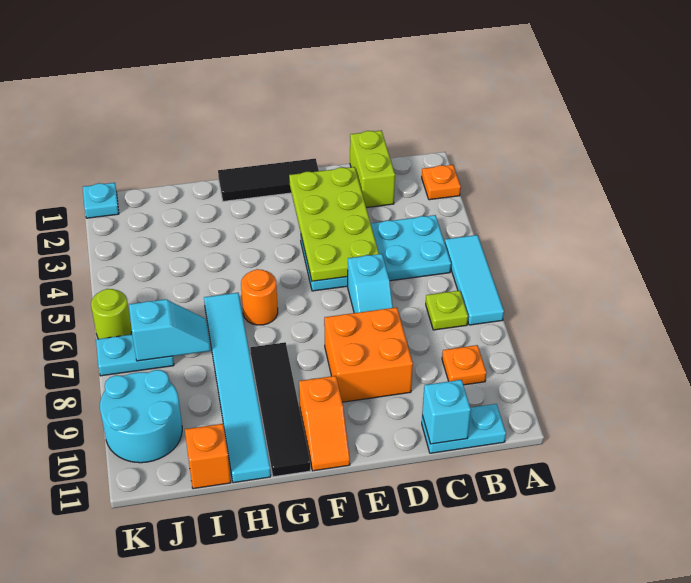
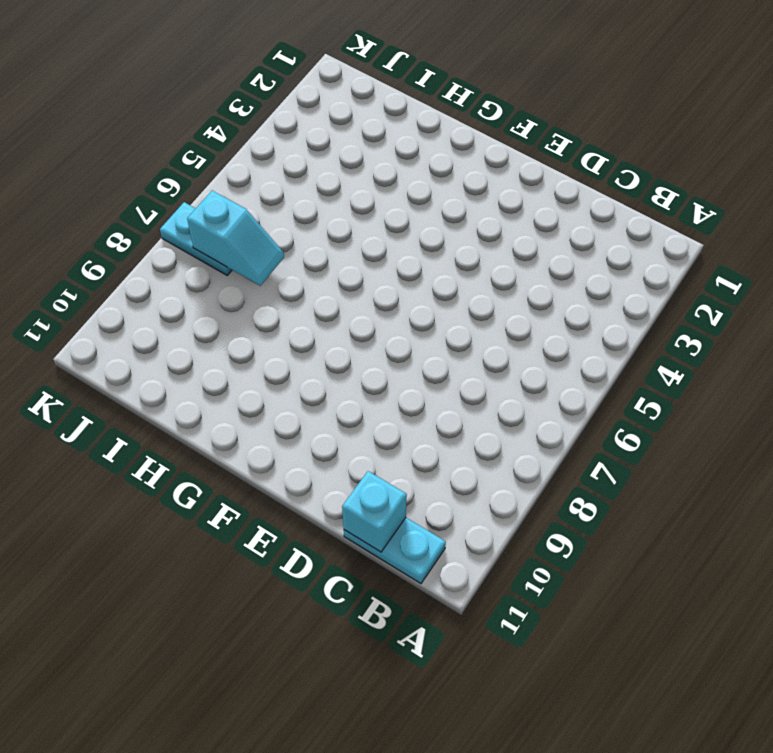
none -> orange 1x1 plate [422,165,461,200]
none -> cyan 1x3 tile [445,235,504,325]
none -> cyan 2x4 plate [301,215,451,291]

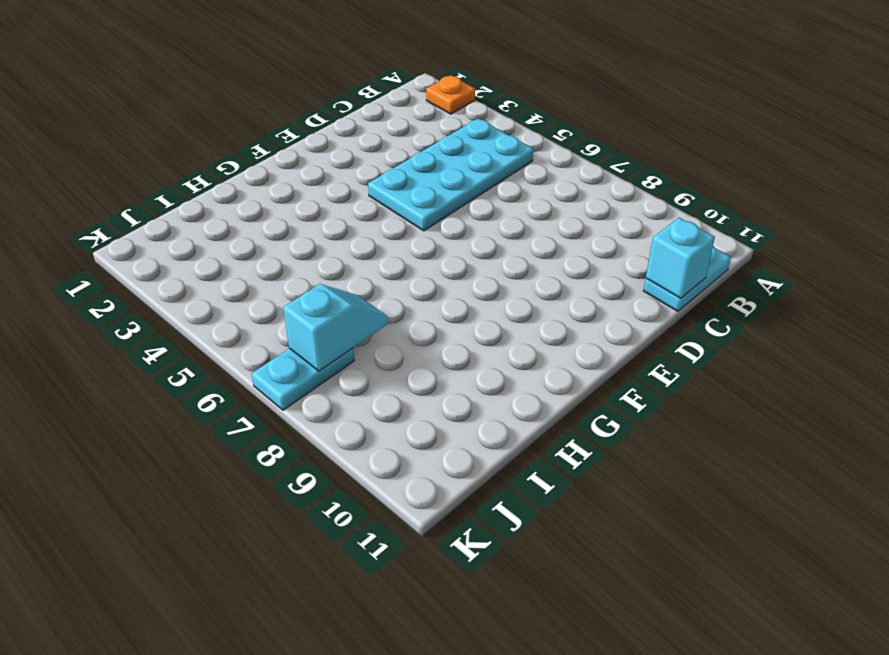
none -> cyan 1x3 tile [445,235,504,325]
none -> lime 1x1 plate [426,291,468,330]
none -> orange 1x1 plate [442,345,486,385]

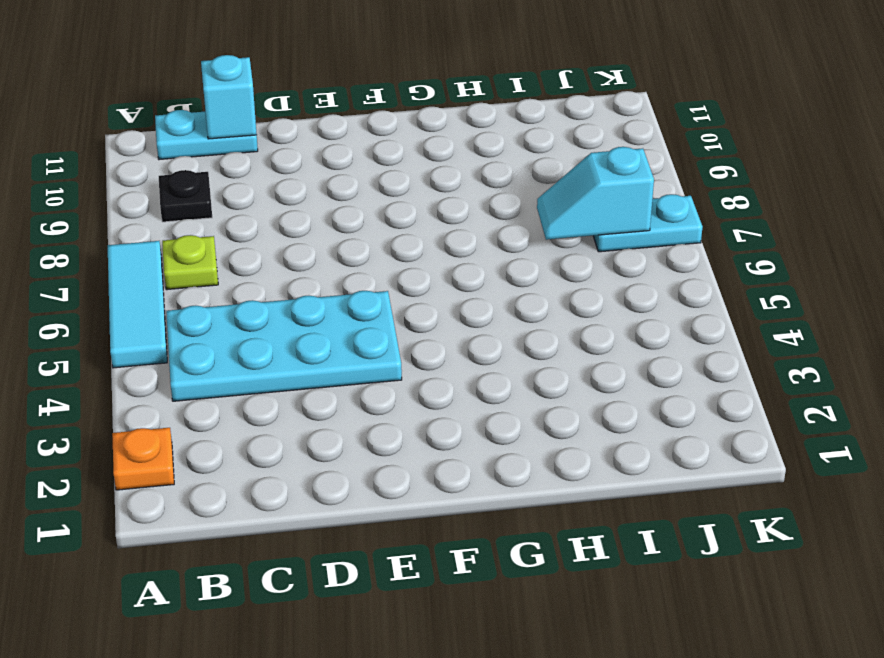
black 1x1 plate [159,170,212,222] -> orange 1x1 plate [442,345,486,385]
none -> lime 1x2 brick [350,131,395,208]
none -> cyan 1x2 slope [348,254,393,313]
none -> orange 2x2 brick [324,307,413,402]

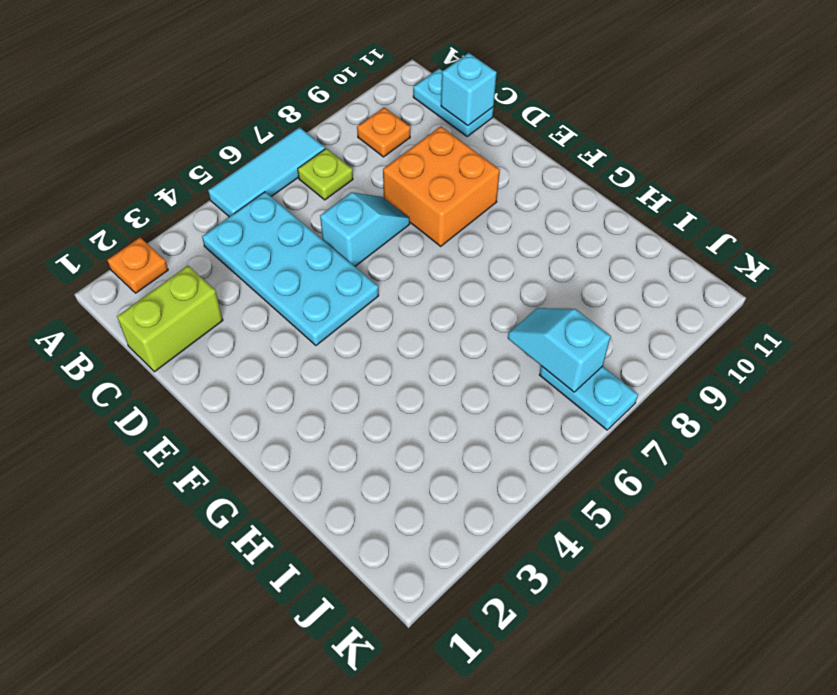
none -> black 1x3 tile [218,158,319,201]
none -> orange 1x2 slope [299,376,350,471]
none -> orange 1x1 round brick [241,269,278,325]

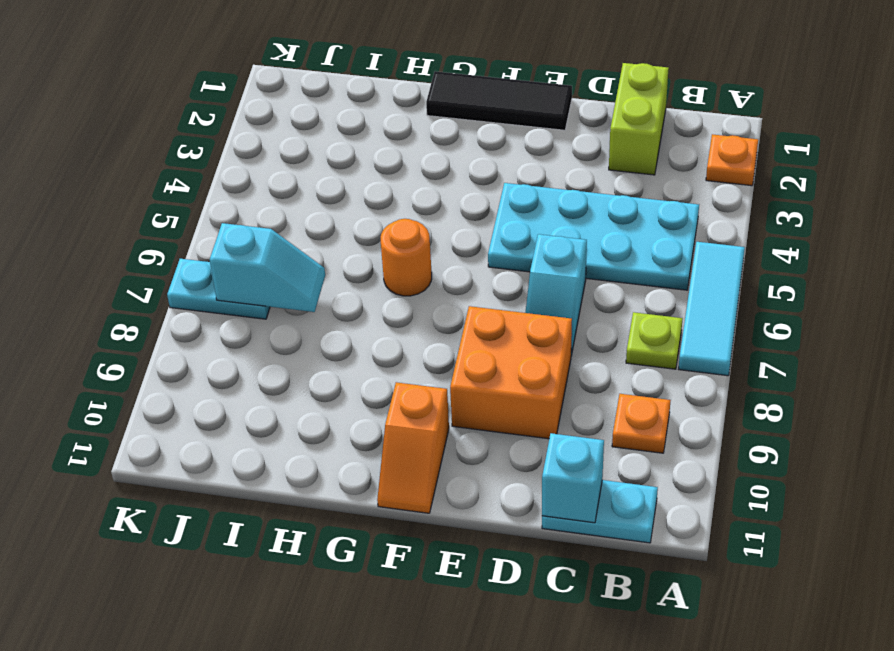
none -> black 1x4 tile [250,342,311,477]
none -> cyan 1x6 tile [204,293,271,483]
none -> orange 1x1 brick [185,424,231,489]

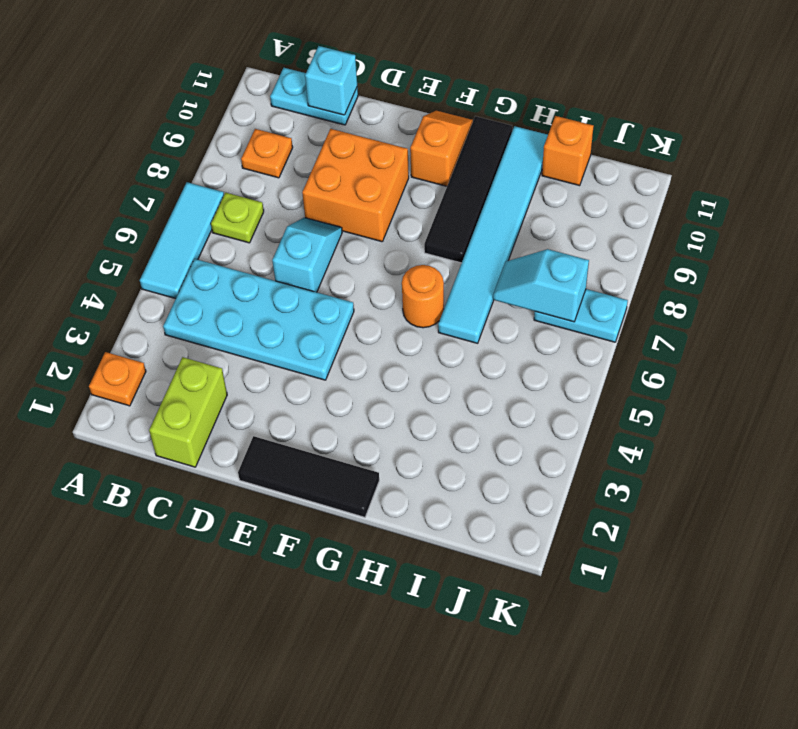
none -> cyan 2x2 round brick [100,370,182,463]
none -> cyan 1x1 plate [83,183,119,218]
none -> lime 1x1 round brick [91,289,132,339]

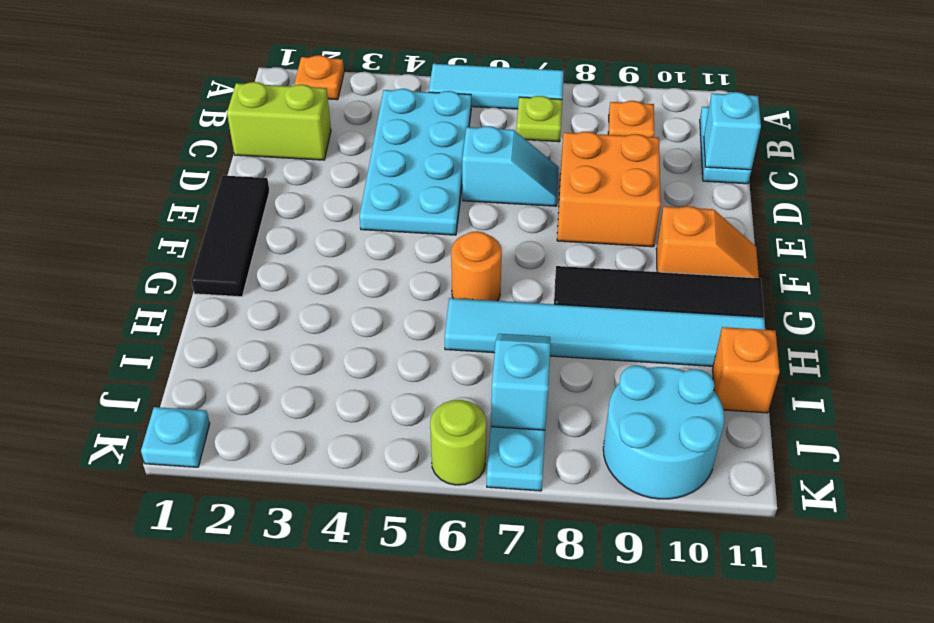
none -> lime 2x4 plate [289,167,379,281]

